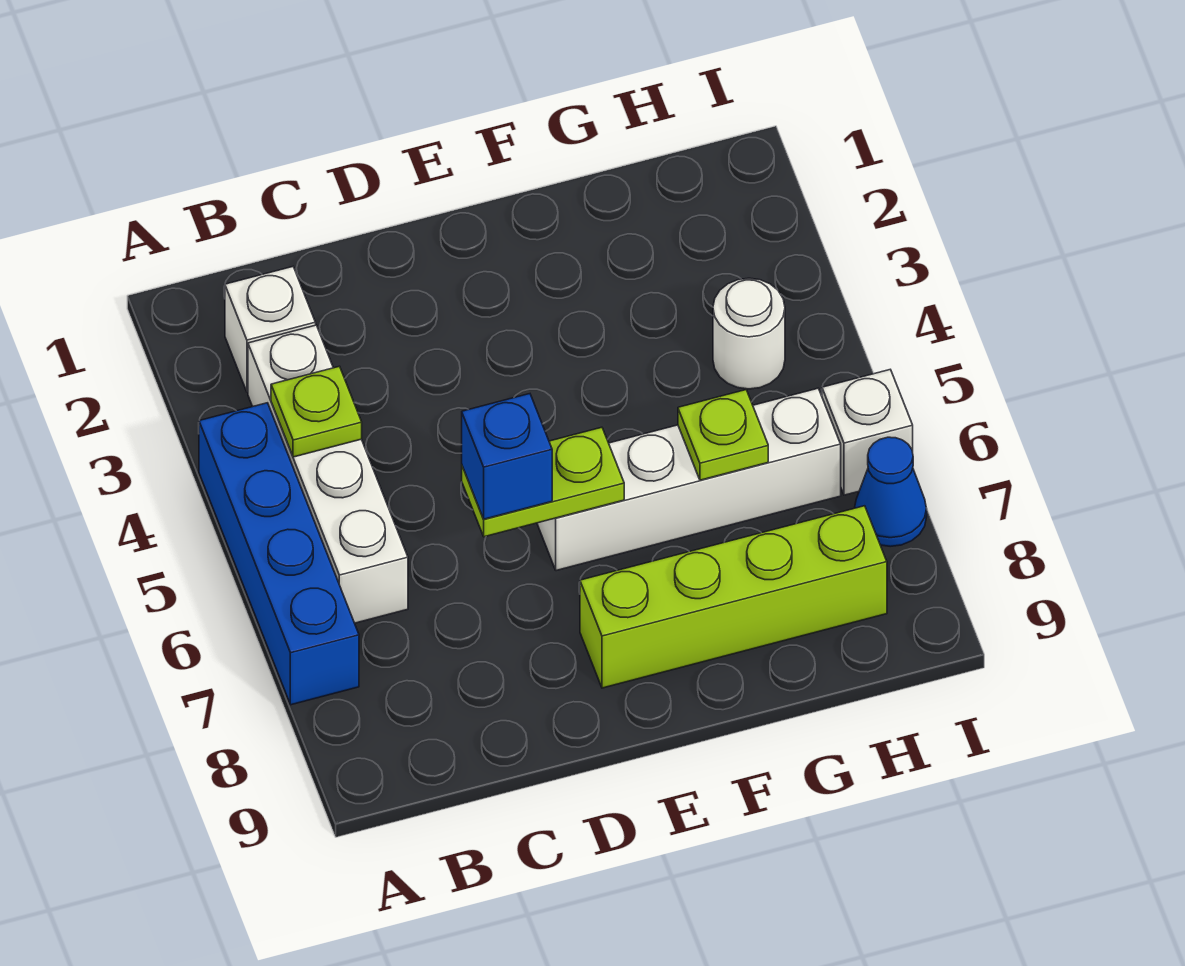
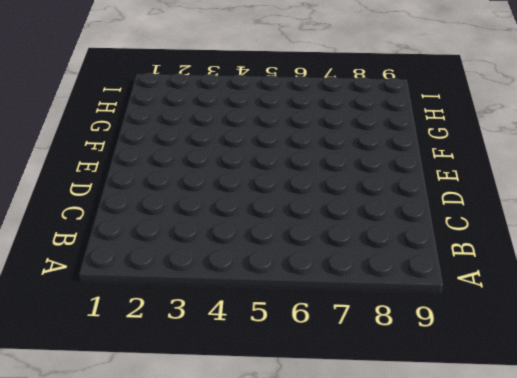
none -> blue 1x4 brick [199,403,359,705]
none -> white 1x1 brick [225,267,316,392]
none -> white 1x4 brick [248,325,408,623]

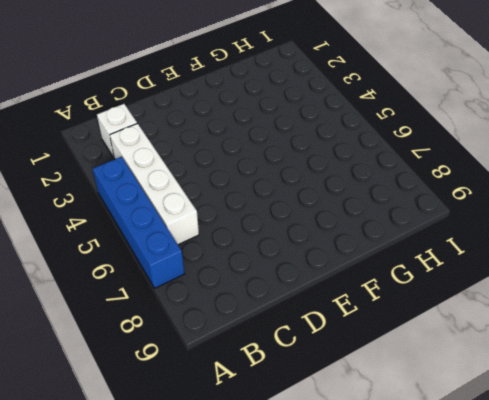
none -> white 1x4 brick [537,388,841,571]
none -> lime 1x4 brick [580,506,887,688]
none -> white 1x1 round brick [713,278,785,389]

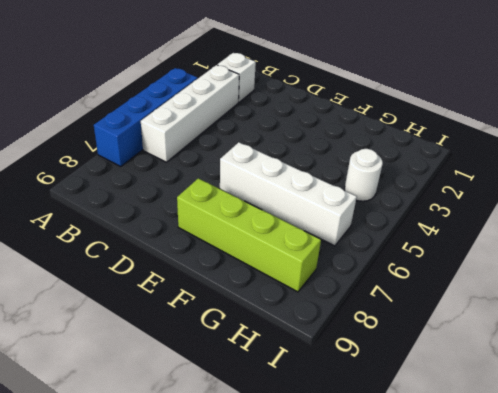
none -> white 1x1 brick [822,370,913,495]
none -> blue 1x1 cone [855,437,927,547]
none -> lime 1x1 plate [271,366,362,457]

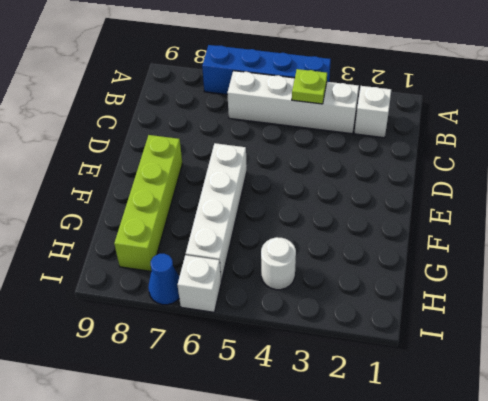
none -> lime 1x2 plate [462,427,624,537]
none -> lime 1x1 plate [678,390,768,480]
none -> blue 1x1 brick [462,394,552,519]

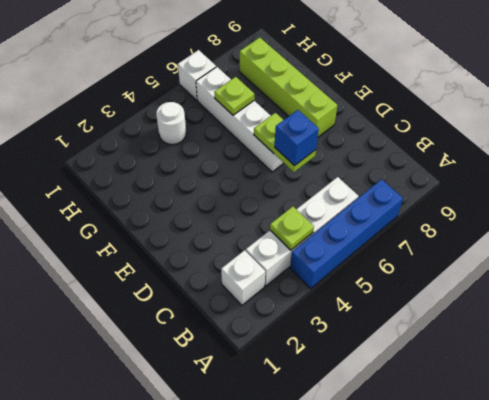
none -> blue 1x1 cone [855,437,927,547]

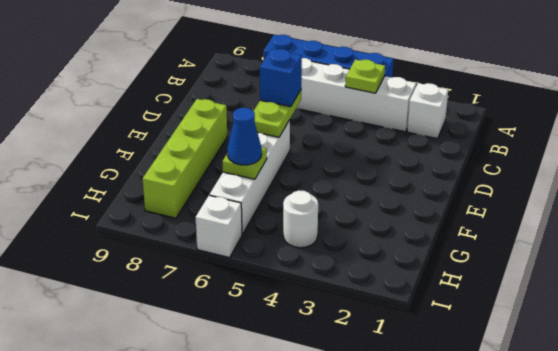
blue 1x1 cone [227,108,262,165] -> blue 1x1 cone moved to [855,437,927,547]

